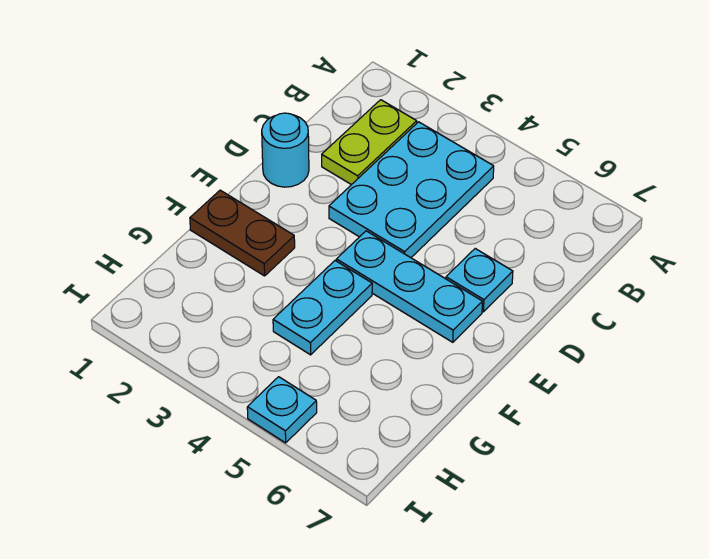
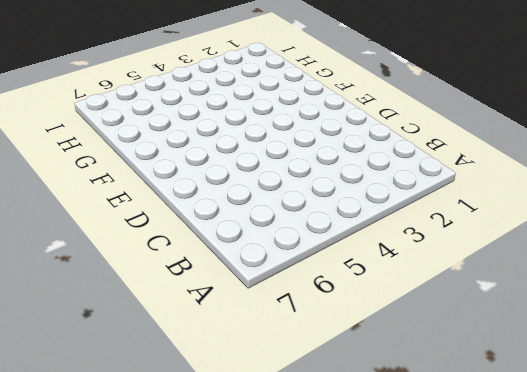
none -> lime 1x2 plate [322,100,417,185]
none -> cyan 2x3 plate [329,122,494,258]

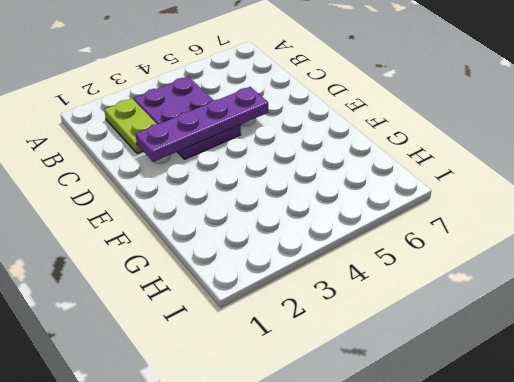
purple 2x3 plate [134,77,241,159] -> cyan 2x3 plate [329,122,494,258]
purple 1x4 plate [136,87,268,162] -> none
none -> cyan 1x1 round brick [262,113,309,187]
none -> cyan 1x1 plate [446,249,513,312]

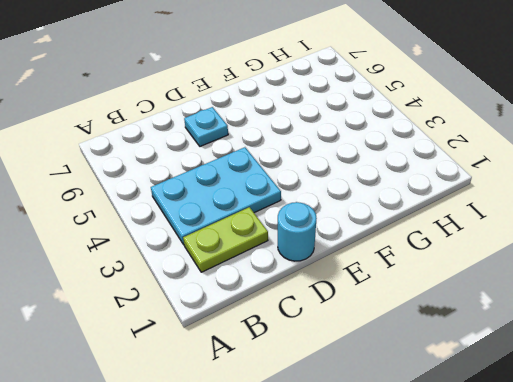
none -> cyan 1x3 plate [336,231,482,342]
none -> brown 1x2 plate [190,190,295,276]

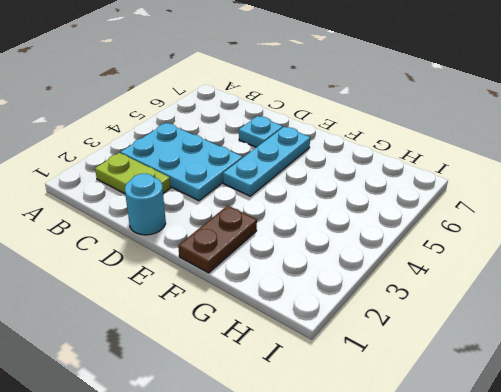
none -> cyan 1x2 plate [273,261,372,355]
none -> cyan 1x1 plate [247,377,317,443]

